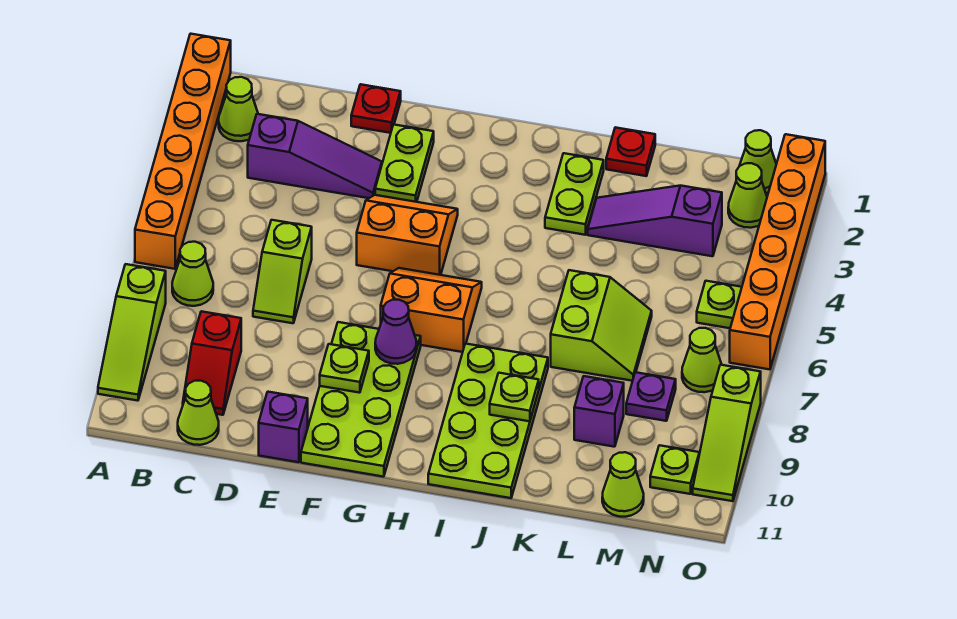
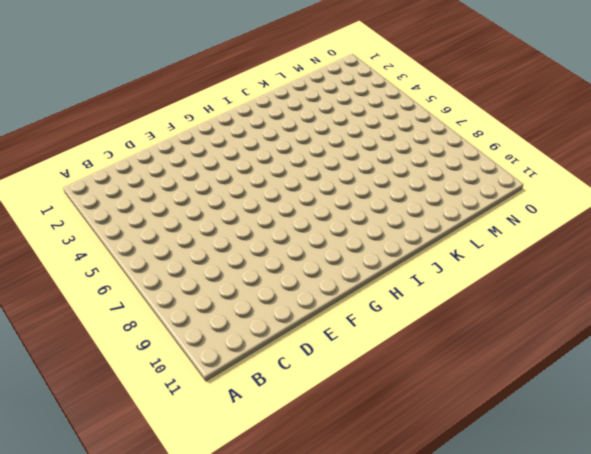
none -> orange 1x6 brick [135,34,231,269]
none -> lime 1x3 slope [98,264,166,401]
none -> lime 1x1 cone [219,77,258,141]
none -> lime 1x1 cone [172,242,213,306]

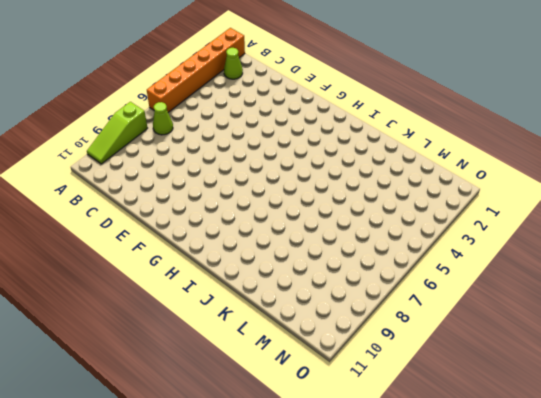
none -> purple 1x3 slope [248,114,382,198]
none -> red 1x2 slope [183,311,241,415]
none -> lime 1x1 cone [178,381,219,445]
none -> lime 1x2 slope [253,220,312,323]

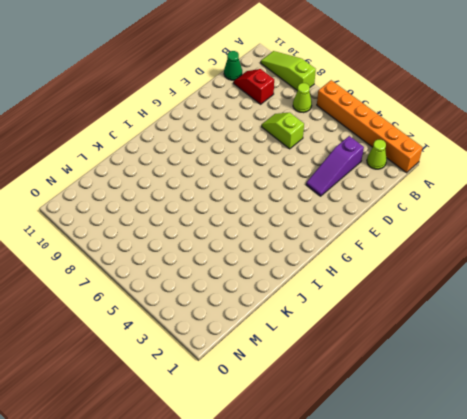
green 1x1 cone [224,51,242,80] -> lime 1x1 cone [178,381,219,445]
none -> red 1x1 plate [351,84,401,133]
none -> purple 1x1 brick [259,392,308,462]
none -> lime 1x2 plate [375,125,434,202]
none -> orange 2x2 slope [357,195,458,275]

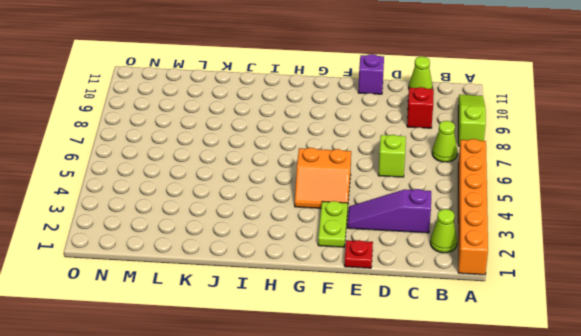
none -> lime 2x4 plate [301,322,421,477]
none -> orange 2x2 slope [381,268,482,352]
none -> lime 2x4 plate [428,344,548,498]
none -> lime 1x2 plate [545,153,604,235]

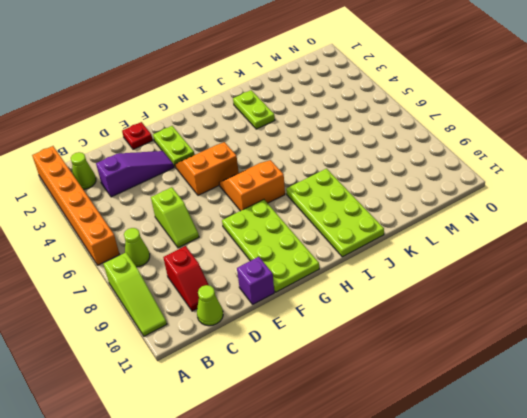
none -> red 1x1 plate [606,127,655,176]
none -> purple 1x3 slope [588,186,722,256]
none -> lime 2x2 slope [551,270,652,381]
none -> purple 1x1 brick [574,376,624,447]

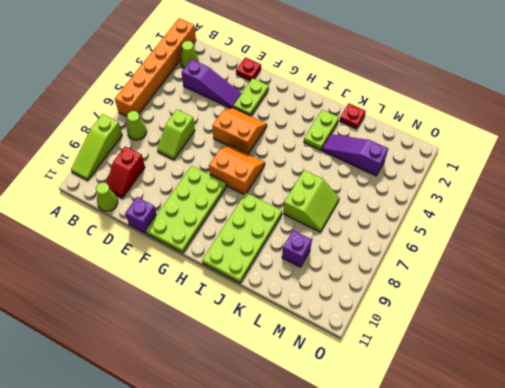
none -> purple 1x1 plate [626,372,676,421]
none -> lime 1x1 cone [602,452,644,517]
none -> lime 1x1 cone [740,130,776,193]
none -> lime 1x1 cone [728,163,767,228]

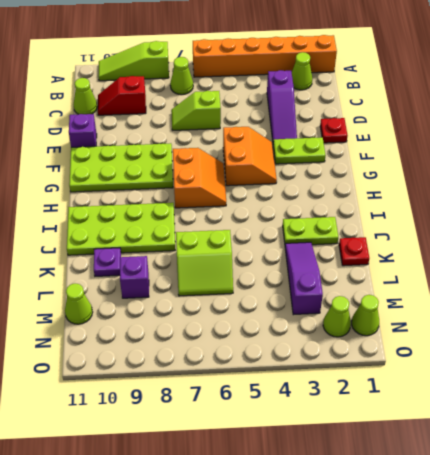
purple 1x1 plate [94,248,121,276] -> purple 1x1 plate moved to [626,372,676,421]
none -> lime 1x1 plate [697,281,742,328]
none -> lime 1x1 cone [682,328,722,392]
none -> lime 1x1 plate [650,445,699,494]
none -> orange 1x6 brick [730,134,825,369]

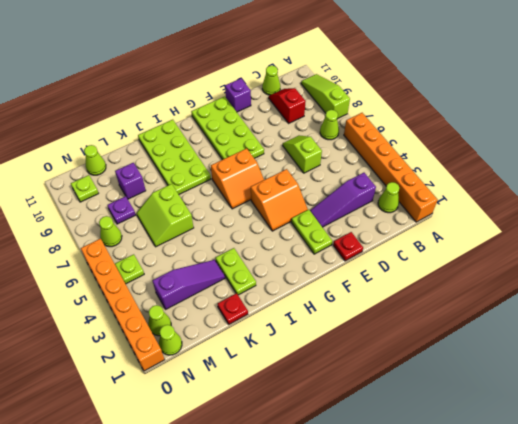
none -> lime 1x3 slope [693,365,761,501]
none -> lime 1x1 plate [320,344,369,393]
none -> purple 1x1 cone [375,300,417,364]
none -> lime 1x1 plate [490,373,539,421]

